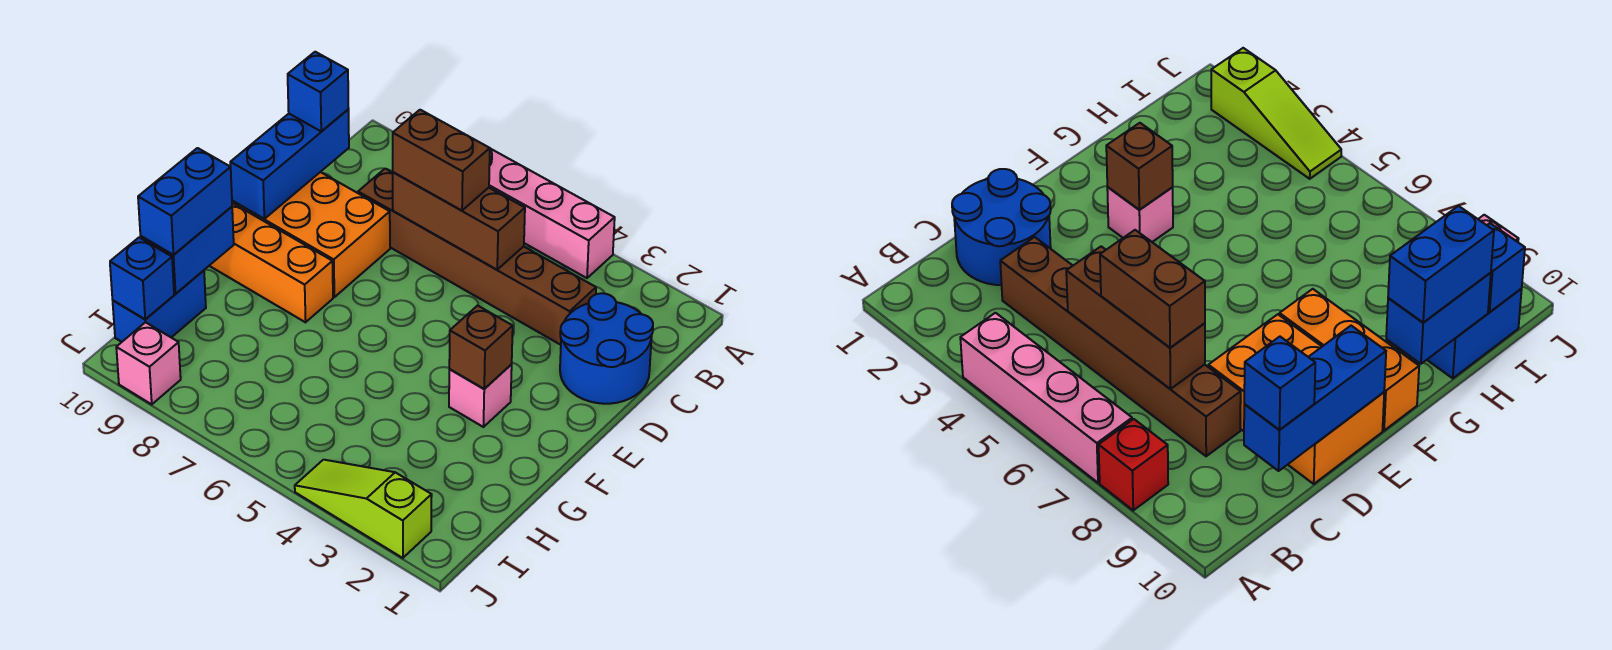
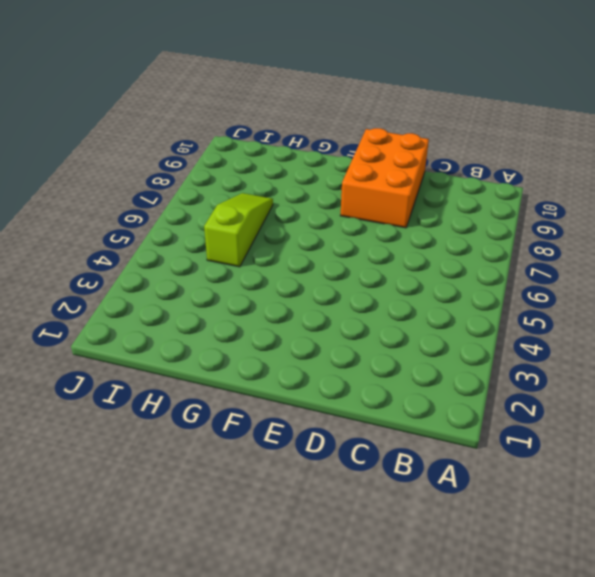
lime 1x3 slope [204,193,273,267] -> lime 1x3 slope moved to [295,460,432,558]
none -> pink 1x4 brick [489,149,615,278]
none -> red 1x1 brick [1099,419,1168,510]
none -> blue 2x2 round brick [560,293,653,404]

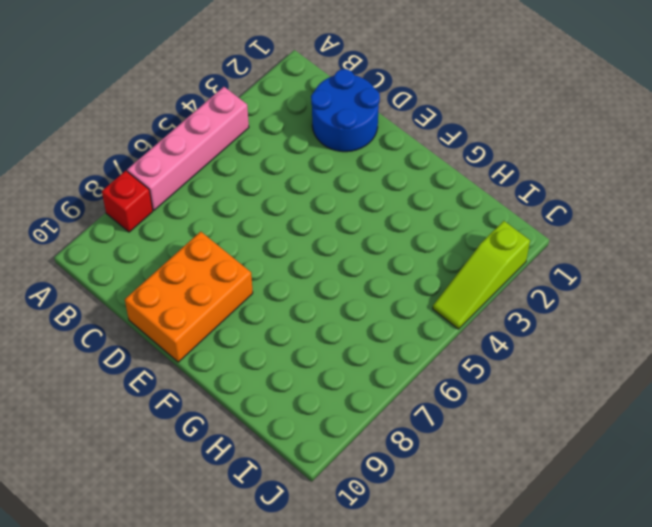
none -> brown 1x6 brick [358,169,596,345]
none -> pink 1x1 brick [449,365,512,427]
none -> orange 1x3 brick [209,203,333,322]

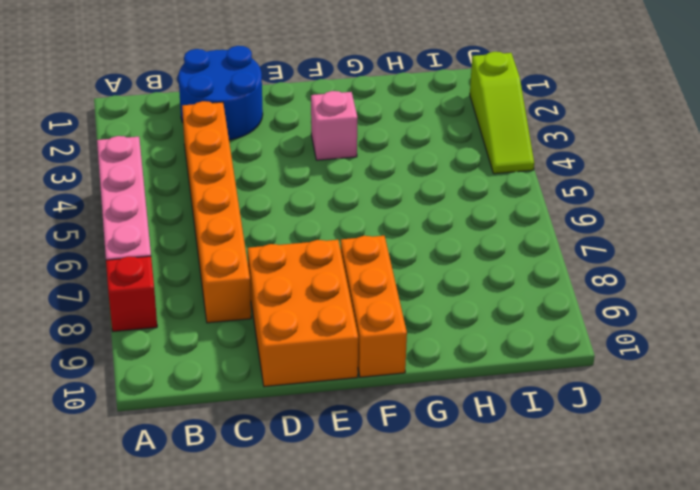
orange 1x6 brick [182,101,251,323] -> brown 1x6 brick [358,169,596,345]
none -> blue 1x2 brick [113,270,206,342]
none -> pink 1x1 brick [116,322,181,404]
none -> brown 1x3 brick [393,172,525,270]

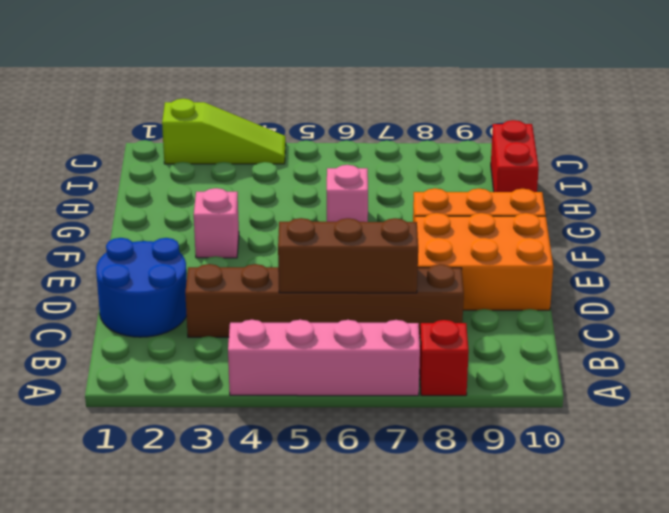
pink 1x1 brick [327,165,368,222] -> pink 1x1 brick moved to [116,322,181,404]
red 1x2 brick [491,120,539,192] -> blue 1x2 brick [113,270,206,342]
none -> blue 1x3 brick [230,110,349,219]
none -> brown 1x1 brick [449,306,513,389]
none -> blue 1x2 brick [141,207,234,294]

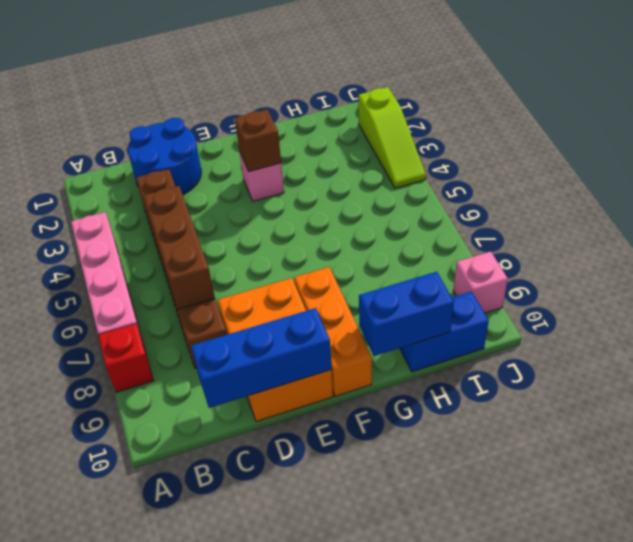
none -> blue 1x1 brick [110,238,174,319]
none -> brown 1x2 brick [393,110,490,210]
none -> blue 1x1 brick [288,52,349,132]

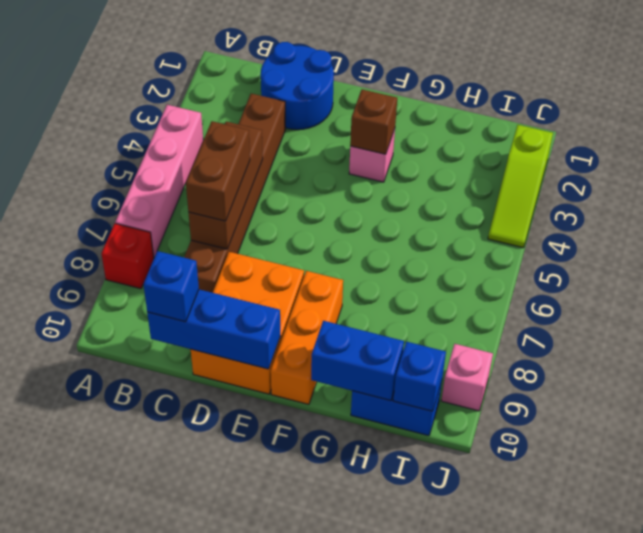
none -> blue 1x2 brick [138,148,232,255]

